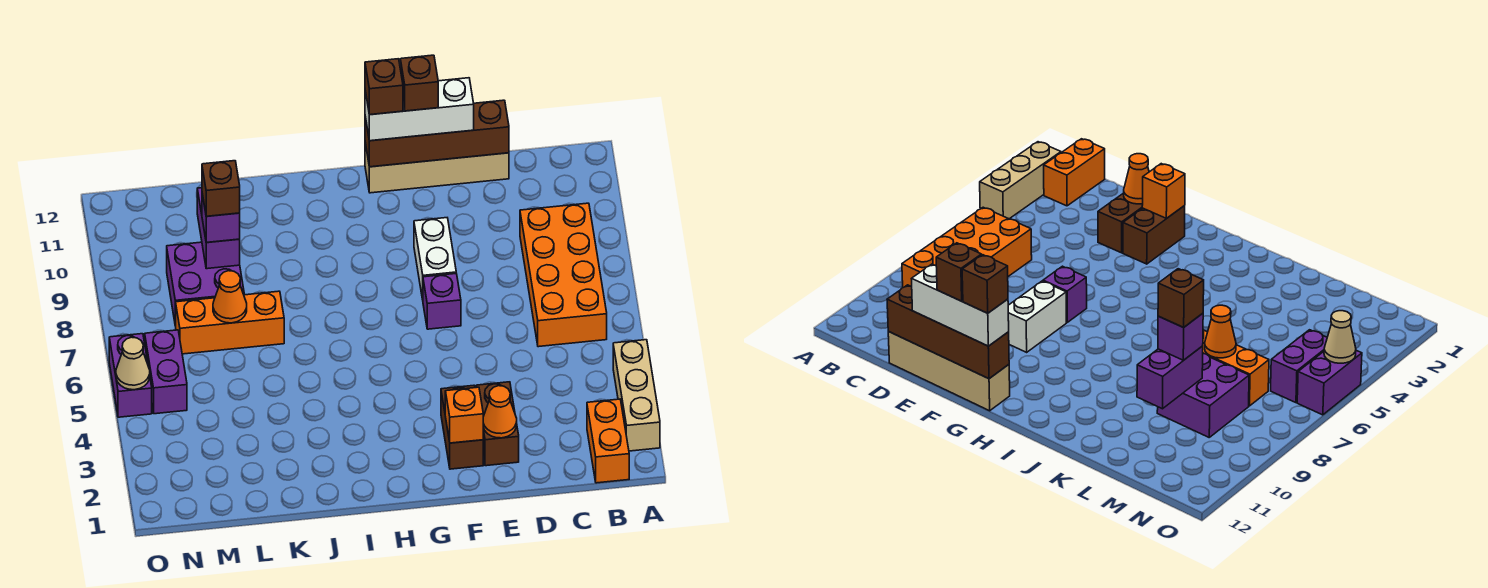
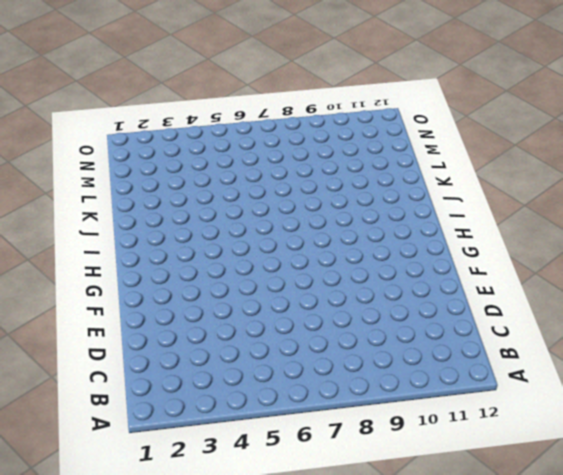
none -> tan 1x3 brick [613,340,660,451]
none -> orange 1x2 brick [587,399,629,483]
none -> orange 2x4 brick [520,203,607,347]

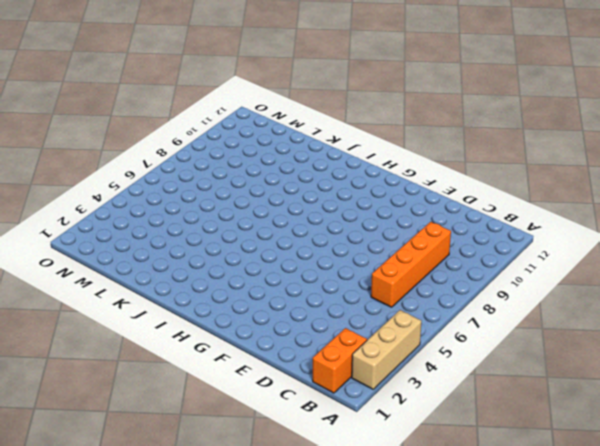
orange 1x4 brick [371,222,451,307] -> orange 2x4 brick [520,203,607,347]
none -> tan 1x4 brick [365,143,509,193]
none -> brown 1x2 brick [476,382,519,466]
none -> brown 1x2 brick [441,385,483,469]

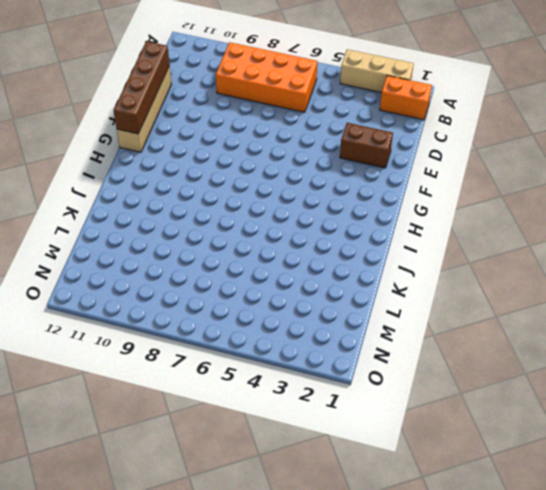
none -> brown 1x2 brick [441,385,483,469]
none -> purple 1x1 brick [423,273,461,329]
none -> white 1x2 brick [414,218,456,299]

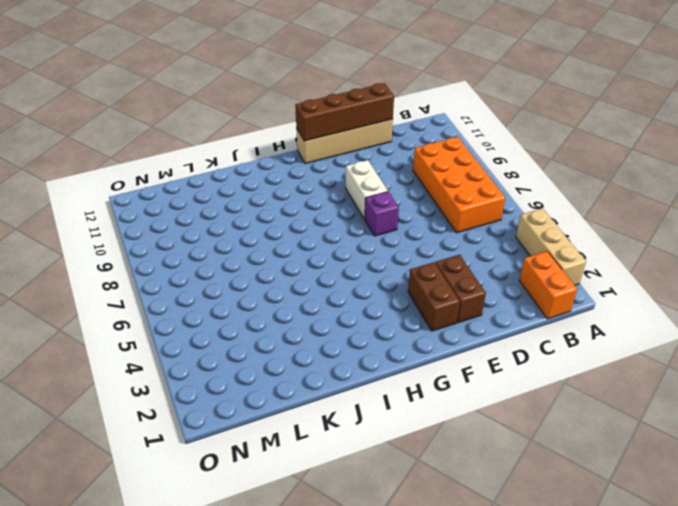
none -> orange 1x3 brick [176,291,284,354]
none -> purple 2x2 brick [167,242,244,326]
none -> purple 1x2 brick [145,330,187,414]

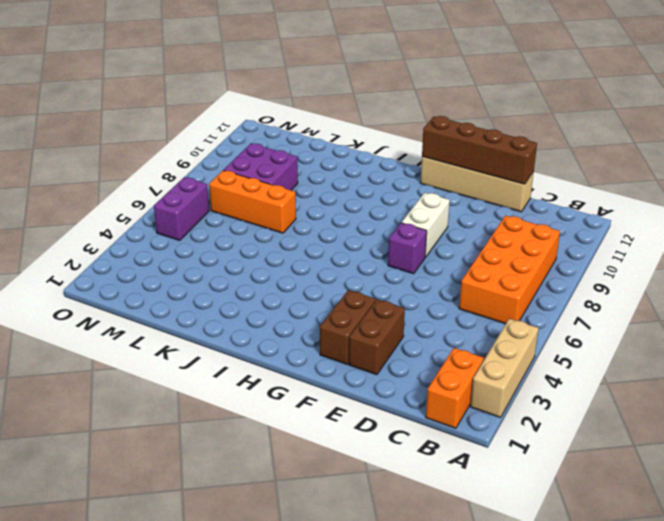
none -> purple 1x2 brick [109,334,152,417]
none -> orange 1x1 cone [483,386,517,438]
none -> orange 1x1 brick [445,387,483,443]

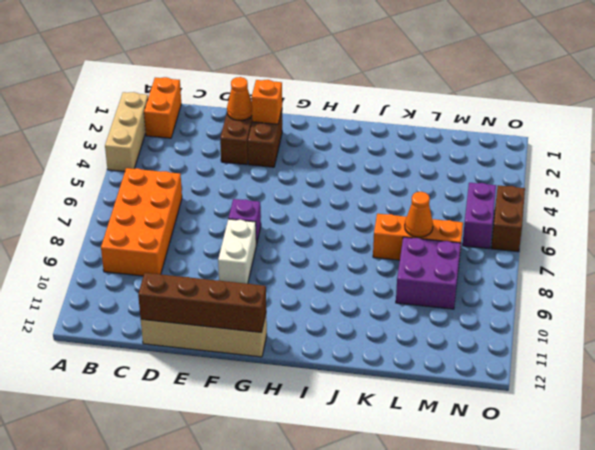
brown 1x2 brick [491,185,525,252] -> purple 1x2 brick [109,334,152,417]
none -> purple 1x2 brick [197,188,240,269]
none -> tan 1x1 cone [116,337,150,390]
none -> white 1x3 brick [365,78,474,141]

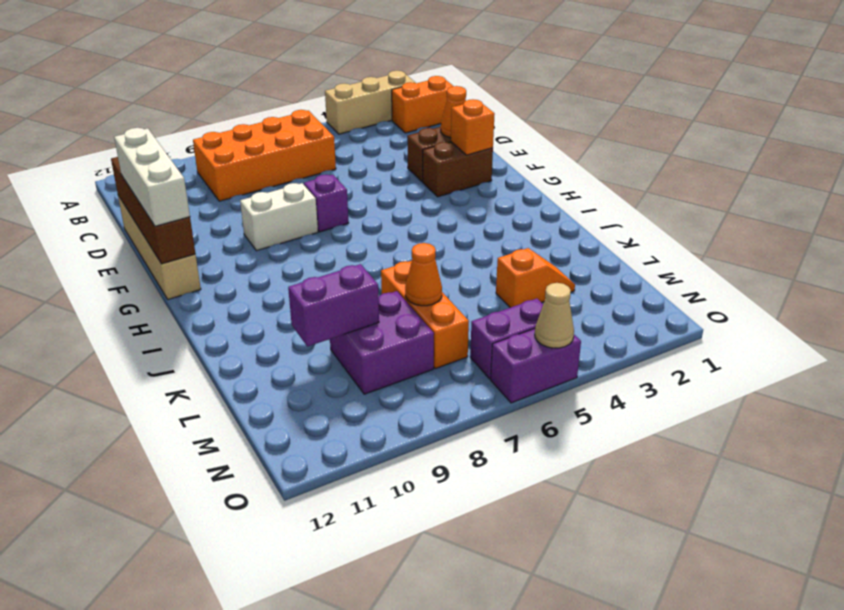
orange 1x2 slope [496,248,575,308] -> none
none -> purple 1x1 brick [202,194,240,242]
none -> brown 1x1 brick [400,55,438,111]
none -> brown 1x1 brick [365,59,403,115]

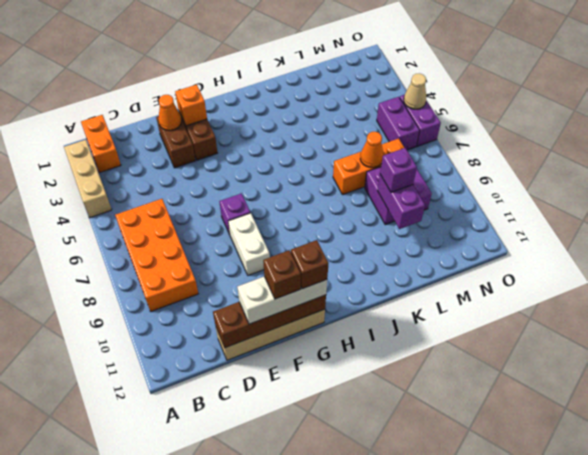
none -> brown 1x1 brick [202,161,240,216]

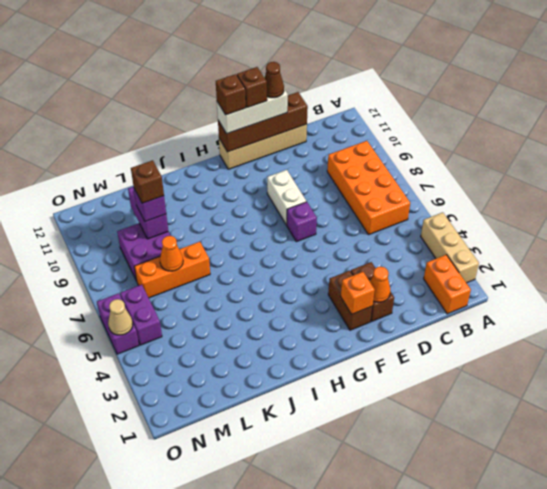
brown 1x1 cone [264,62,284,98] -> none

